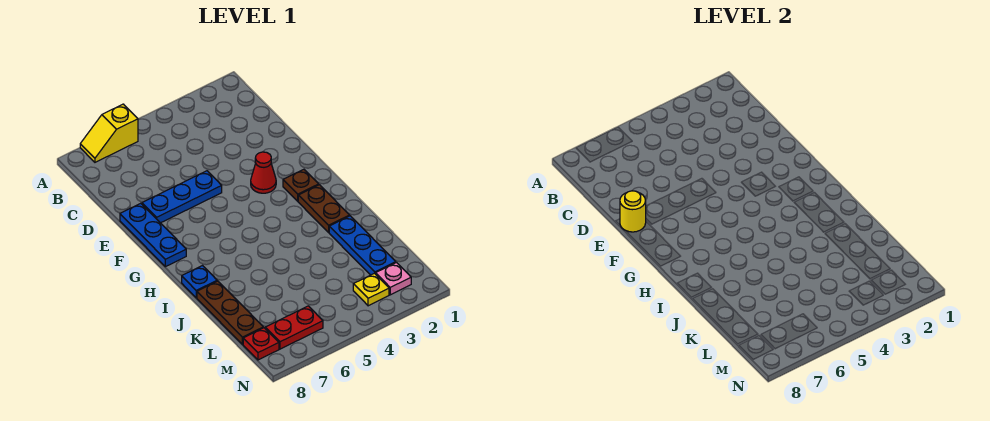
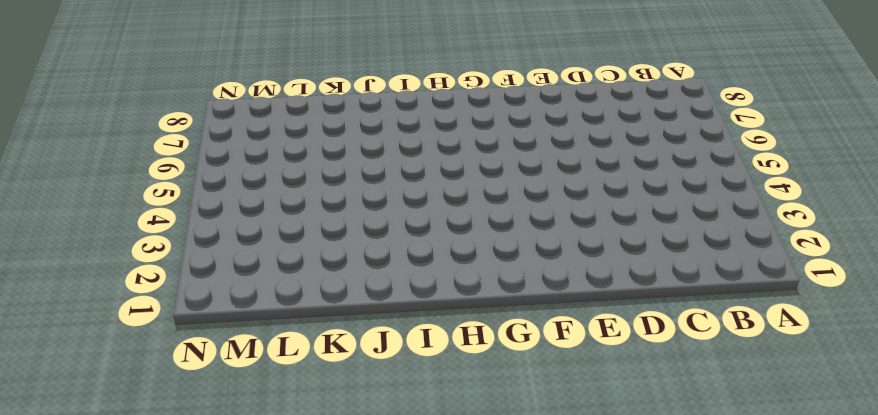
none -> yellow 1x2 slope [80,104,138,162]
none -> blue 1x3 plate [142,171,222,223]
none -> blue 1x3 plate [120,203,186,267]

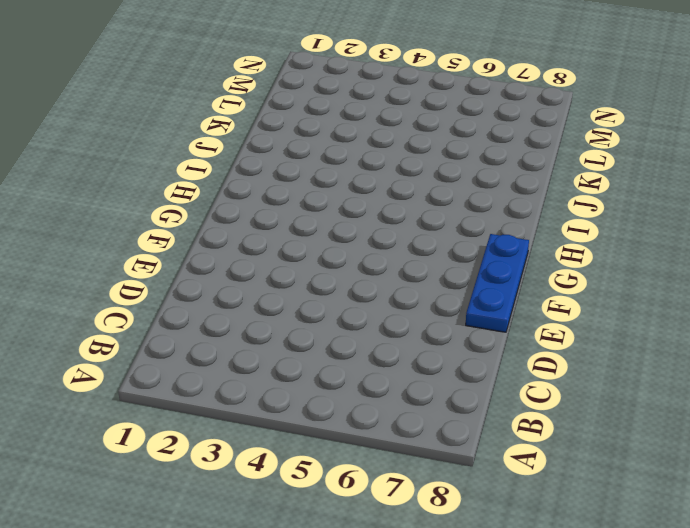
none -> yellow 1x2 slope [80,104,138,162]
none -> blue 1x3 plate [142,171,222,223]
none -> red 1x1 cone [251,152,276,193]

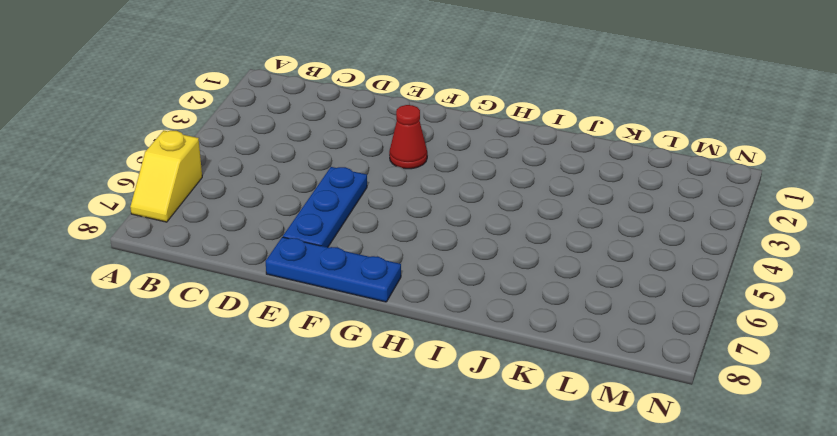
none -> brown 1x1 plate [283,169,319,201]
none -> brown 1x2 plate [298,185,350,232]
none -> blue 1x1 plate [182,266,217,298]

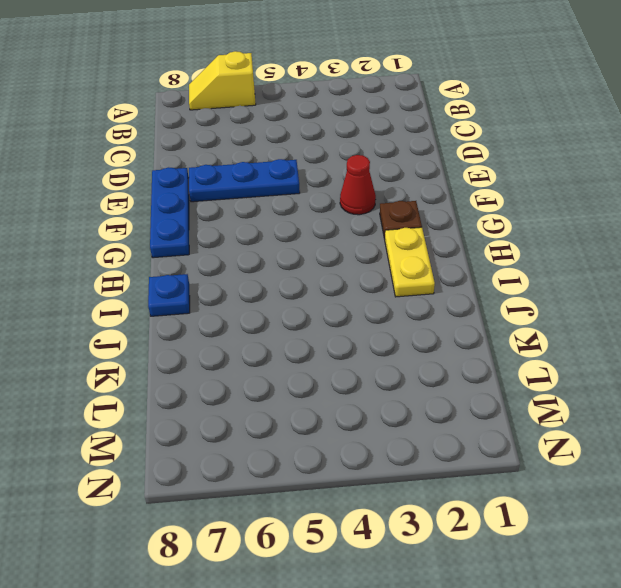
yellow 1x2 plate [385,227,435,297] -> brown 1x2 plate [298,185,350,232]
none -> blue 1x3 plate [329,216,396,275]
none -> brown 1x3 plate [197,281,263,344]
none -> pink 1x1 plate [376,263,411,295]

